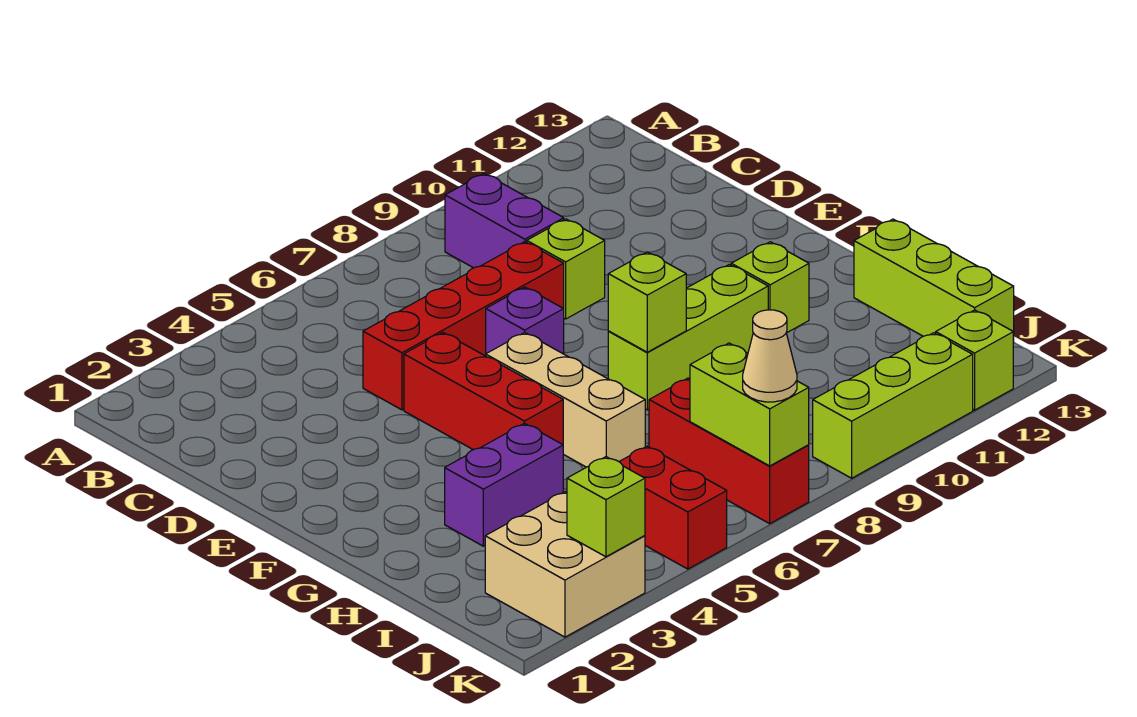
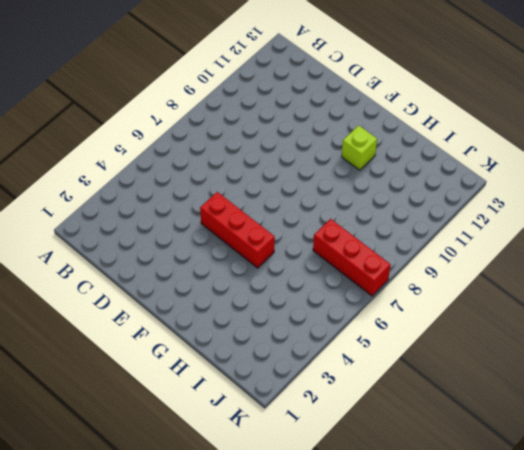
none -> purple 1x2 brick [445,174,564,268]
none -> red 1x4 brick [363,242,564,410]
none -> lime 1x1 brick [527,219,605,319]

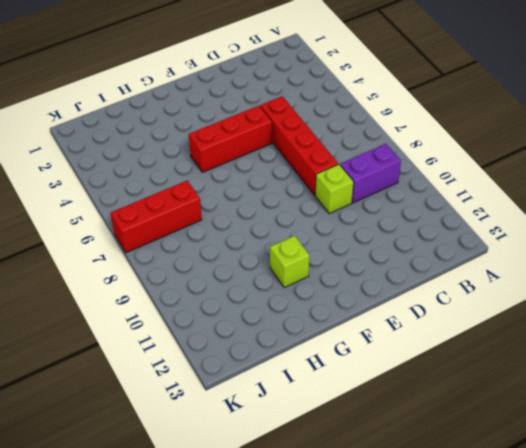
none -> purple 1x1 brick [486,287,564,354]
none -> tan 1x3 brick [486,332,645,467]
none -> lime 1x3 brick [608,264,768,410]

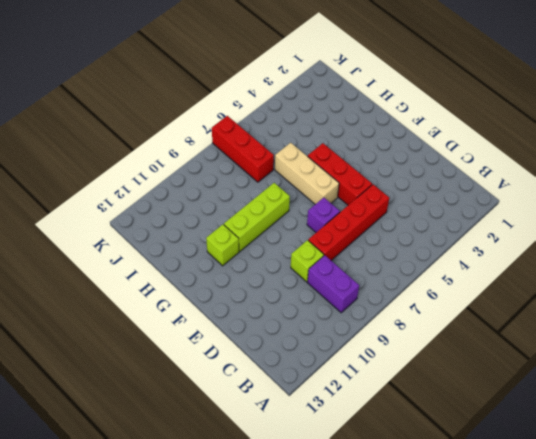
none -> purple 1x2 brick [445,423,563,546]
none -> lime 1x3 brick [854,219,1014,343]
none -> tan 2x2 brick [485,492,645,637]

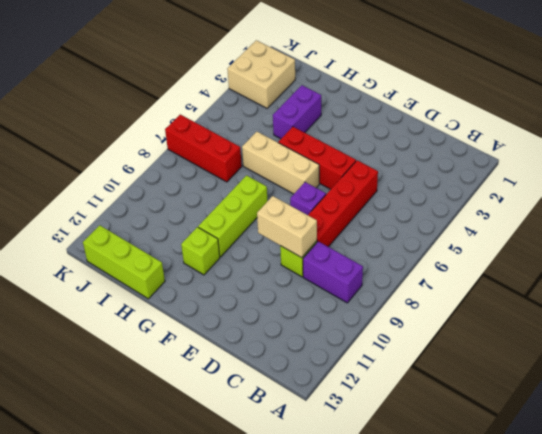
tan 1x2 brick [257,196,317,258] -> none
none -> red 1x2 brick [619,446,727,569]
none -> lime 1x3 brick [813,333,973,478]
none -> lime 1x1 brick [936,310,1013,410]

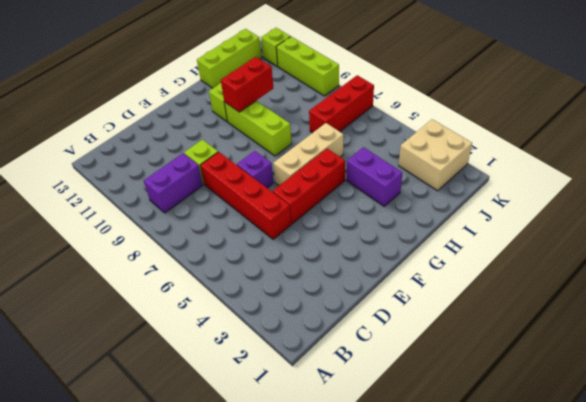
red 1x2 brick [221,57,273,112] -> red 1x2 brick moved to [619,446,727,569]
none -> lime 1x1 brick [608,252,686,352]
none -> lime 1x2 brick [690,343,809,466]
none -> lime 1x1 brick [567,457,645,557]

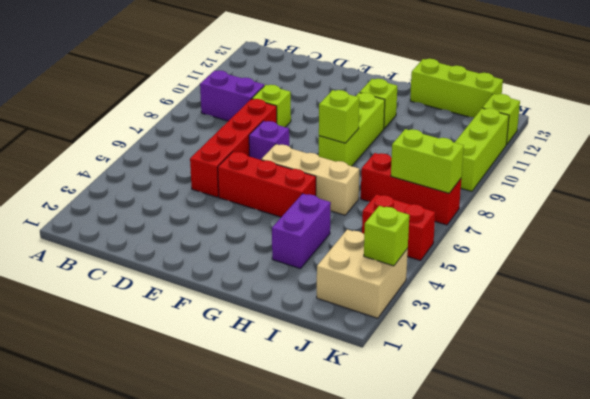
none -> tan 1x1 cone [743,310,797,402]

